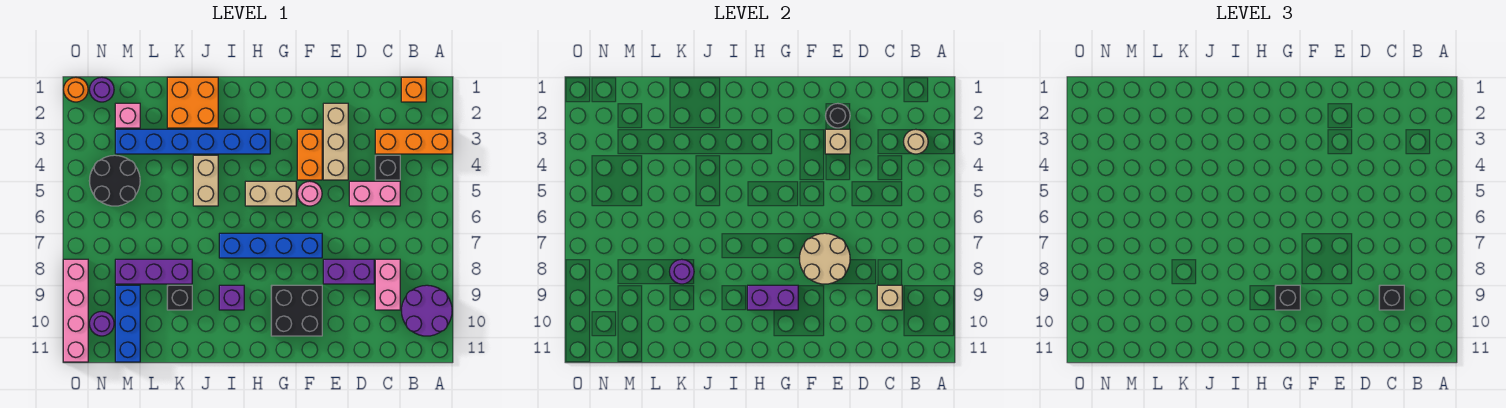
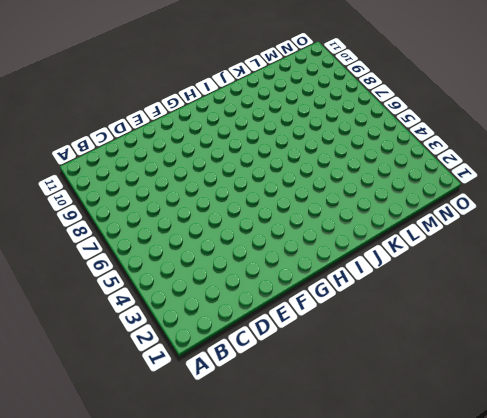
none -> orange 1x3 brick [375,129,452,154]
none -> purple 2x2 round brick [401,285,452,336]
none -> orange 1x1 brick [401,77,426,102]
none -> black 1x1 brick [375,155,400,180]

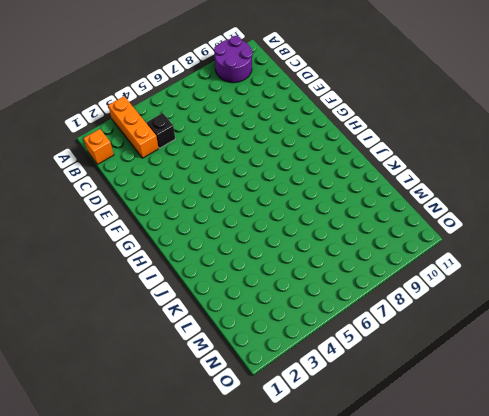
none -> pink 1x2 brick [349,181,400,206]
none -> pink 1x2 brick [375,259,400,310]
none -> purple 1x2 brick [323,259,374,284]
none -> tan 1x3 brick [323,103,348,180]

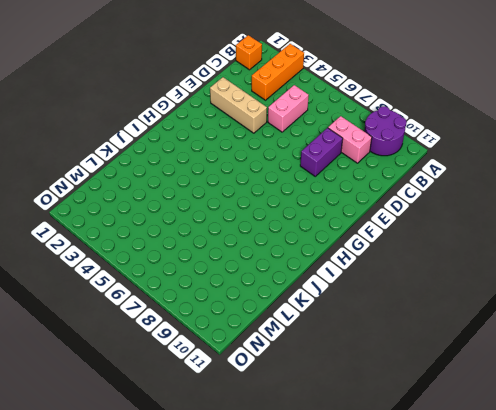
none -> black 1x1 brick [375,155,400,180]
none -> orange 1x2 brick [297,129,322,180]
none -> pink 1x1 round brick [298,181,322,206]
none -> blue 1x4 brick [219,233,322,258]

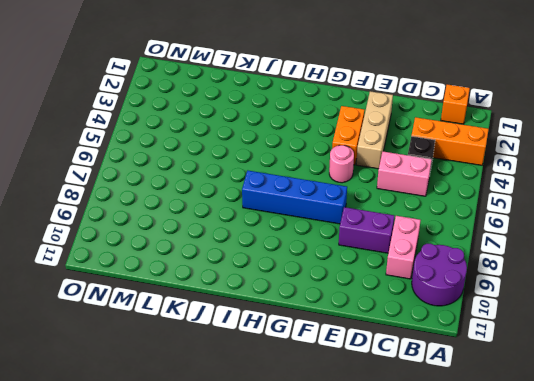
none -> black 2x2 brick [271,285,322,336]
none -> tan 1x2 brick [245,181,296,206]
none -> blue 1x6 brick [115,129,270,154]
none -> purple 1x1 brick [219,285,244,310]

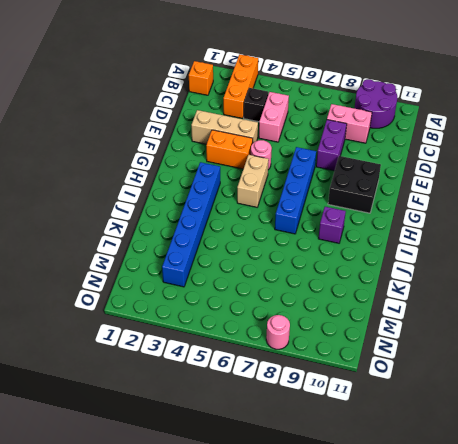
pink 1x1 round brick [266,315,290,349] -> pink 1x4 brick [63,259,88,362]
none -> orange 2x2 brick [167,77,218,128]
none -> tan 1x2 brick [193,155,218,206]
none -> purple 1x3 brick [115,259,192,284]
none -> black 1x1 brick [167,285,192,310]

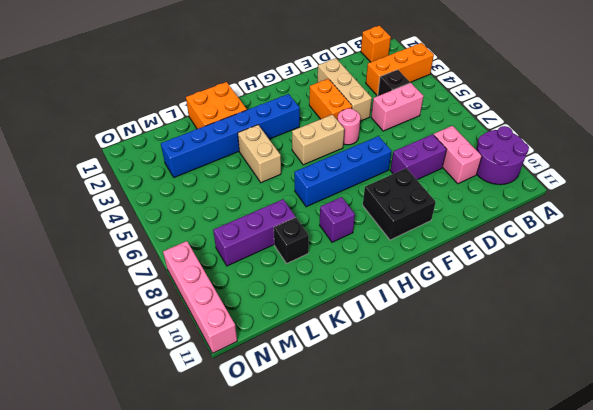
none -> pink 1x1 brick [115,103,140,128]
none -> black 2x2 round brick [89,155,140,206]
none -> blue 1x3 brick [115,285,140,362]
none -> purple 1x1 round brick [90,77,114,102]

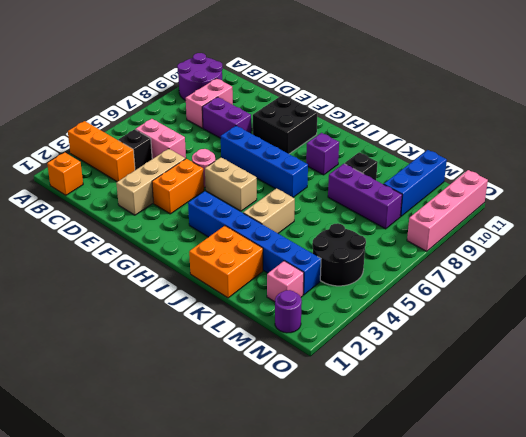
none -> purple 1x1 round brick [90,311,114,336]
none -> orange 1x1 round brick [64,77,88,102]
none -> tan 1x1 round brick [904,129,928,154]
none -> tan 1x1 brick [877,285,902,310]

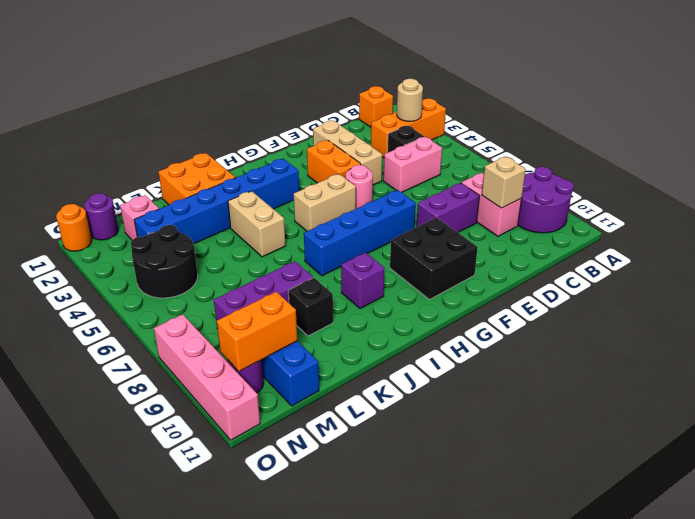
orange 1x2 brick [217,292,297,371] -> none
none -> black 1x1 round brick [826,103,850,128]
none -> tan 1x1 brick [825,129,850,154]
none -> tan 2x2 round brick [799,233,850,284]
none -> purple 1x2 brick [747,285,798,310]

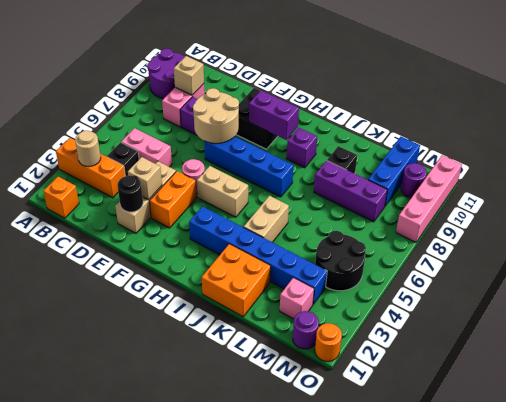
none -> purple 1x1 round brick [670,259,694,284]
none -> black 1x1 brick [1379,285,1404,310]
none -> black 1x1 brick [1275,285,1300,310]

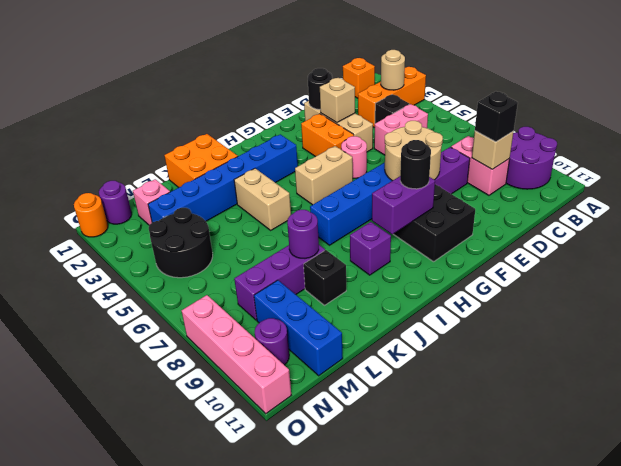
black 1x1 round brick [400,140,431,189] -> black 1x1 brick [1275,285,1300,310]

